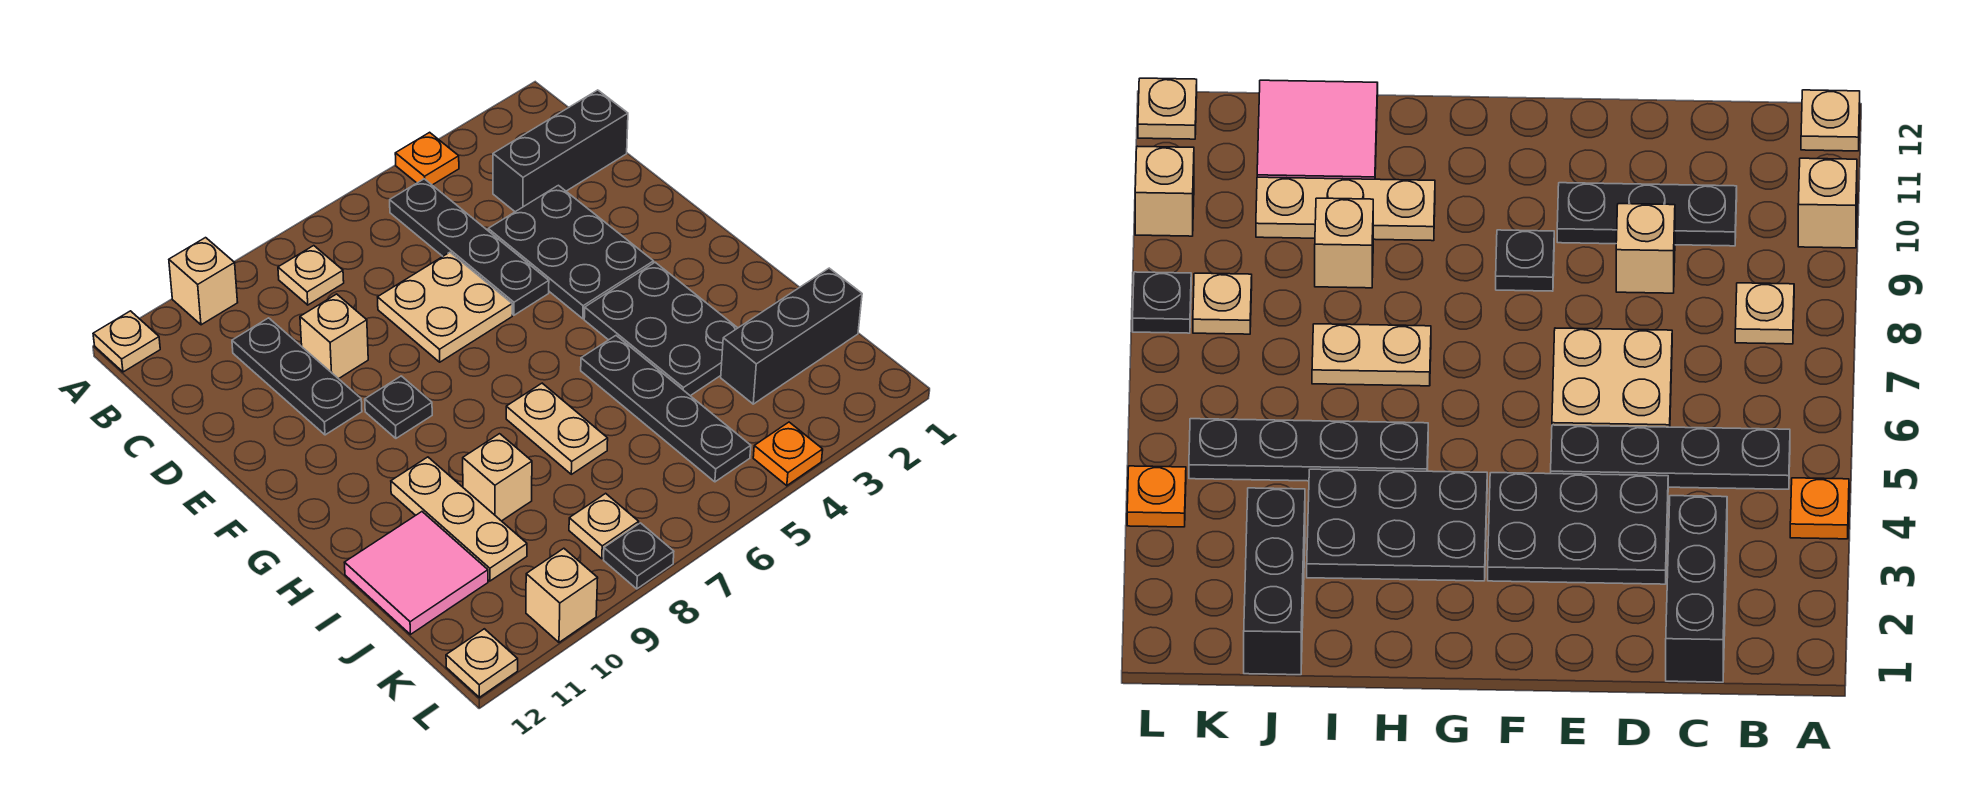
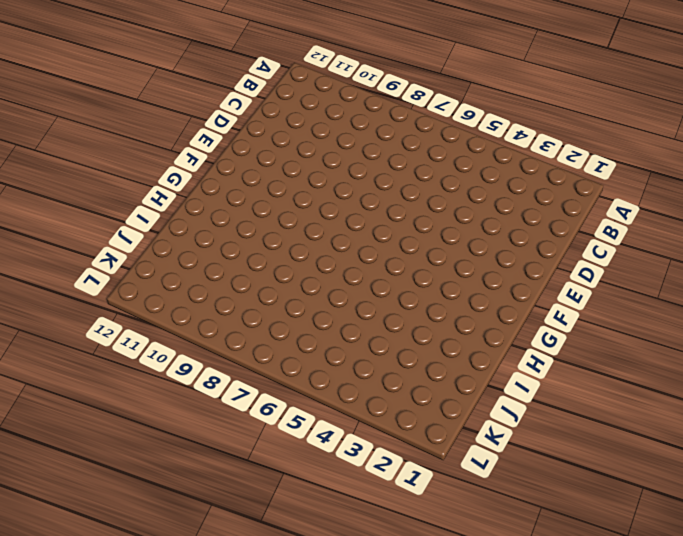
none -> orange 1x1 plate [395,132,459,185]
none -> tan 1x1 brick [169,238,238,325]
none -> tan 1x1 plate [93,311,160,372]

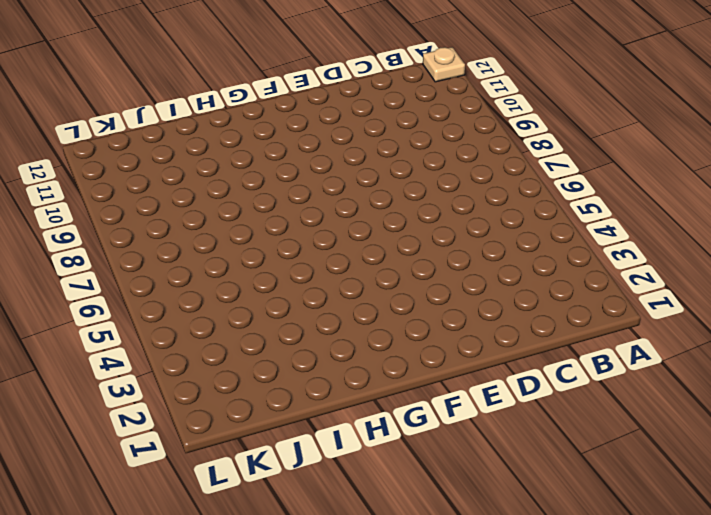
none -> orange 1x1 plate [395,132,459,185]
none -> tan 1x1 brick [169,238,238,325]
none -> black 1x4 plate [390,179,549,315]

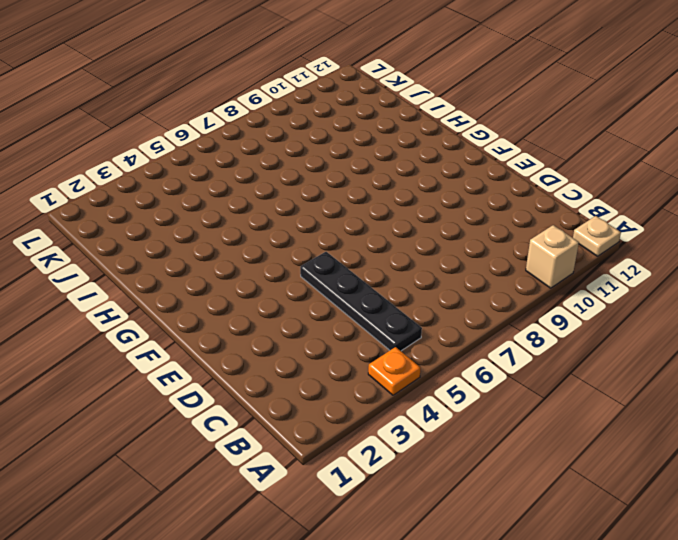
none -> tan 1x1 plate [278,246,344,305]
none -> black 1x3 brick [493,90,628,212]
none -> black 1x3 plate [232,318,362,435]

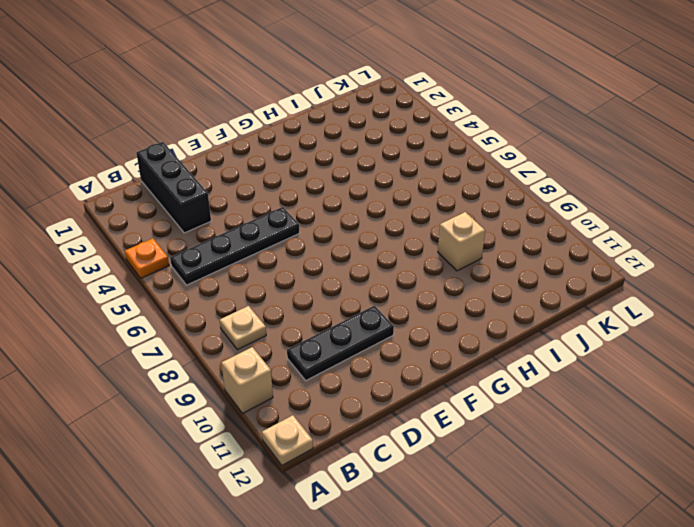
none -> black 2x3 plate [488,185,654,319]
none -> tan 2x2 plate [378,252,512,362]
none -> tan 1x1 brick [300,294,368,379]

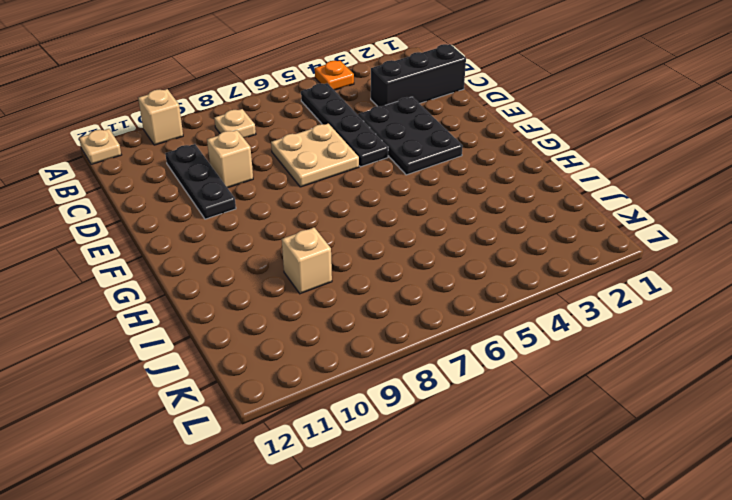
none -> black 1x1 plate [365,376,432,438]
none -> black 2x3 plate [584,262,737,396]
none -> black 1x4 plate [581,336,751,482]

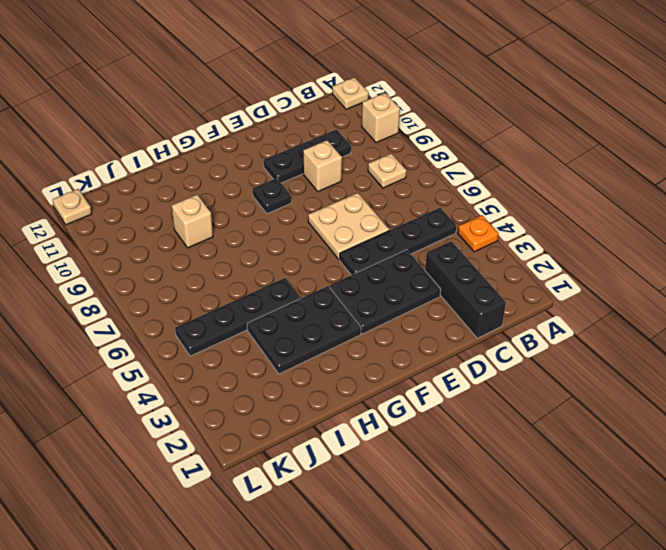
none -> tan 1x2 plate [506,383,608,474]
none -> tan 1x3 plate [391,457,527,581]
none -> pink 2x2 tile [344,512,488,634]

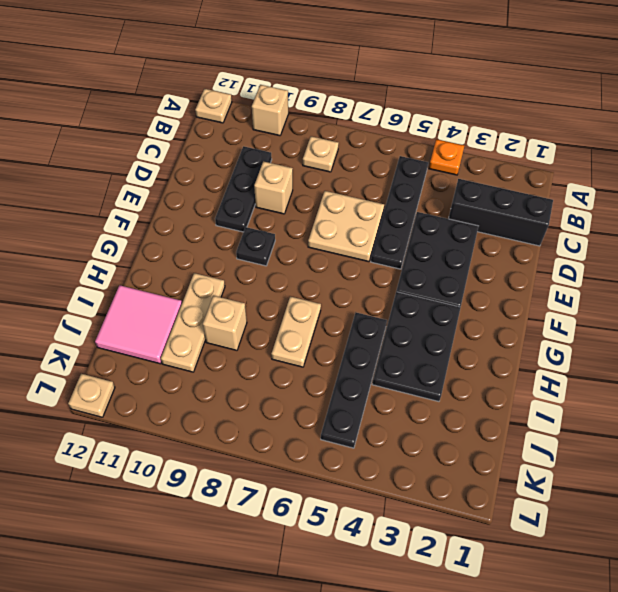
none -> black 1x3 brick [721,268,862,404]
none -> tan 1x1 plate [569,493,639,559]
none -> orange 1x1 plate [753,422,823,486]

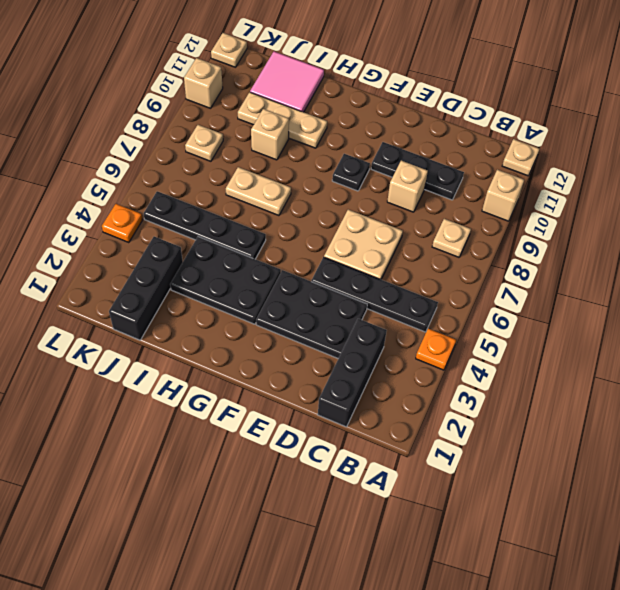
none -> black 1x1 plate [604,523,674,589]

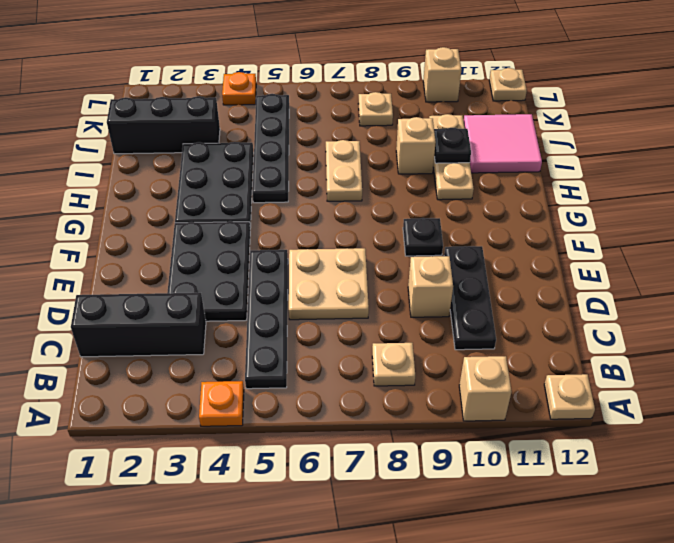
black 1x1 plate [434,128,471,163] -> black 1x1 plate moved to [604,523,674,589]

